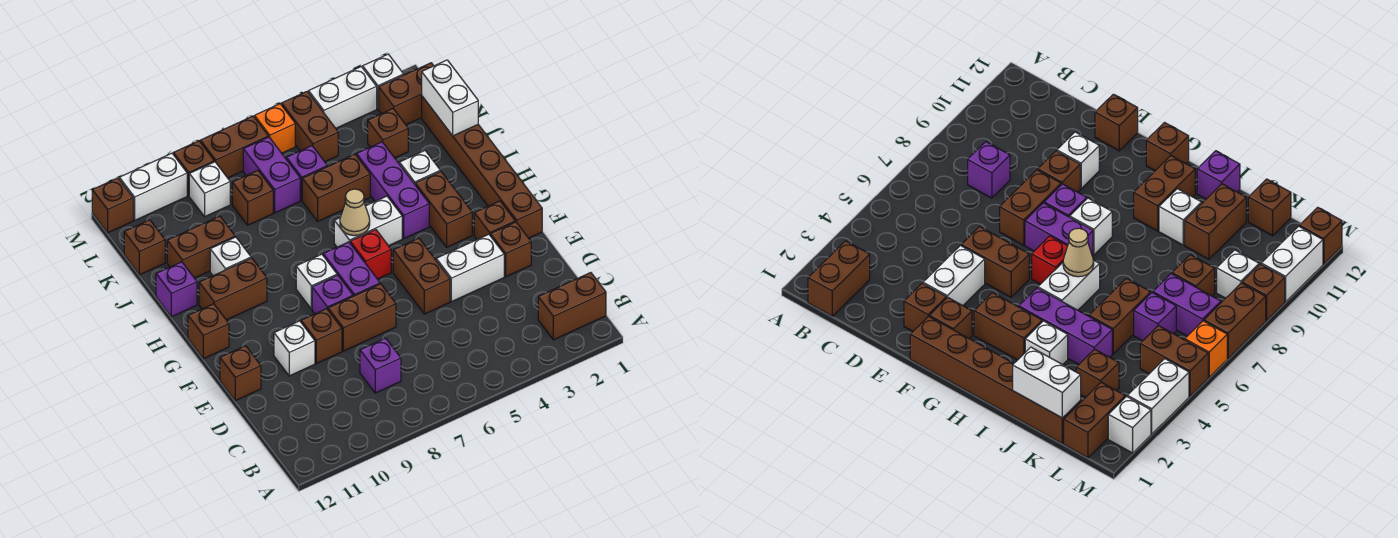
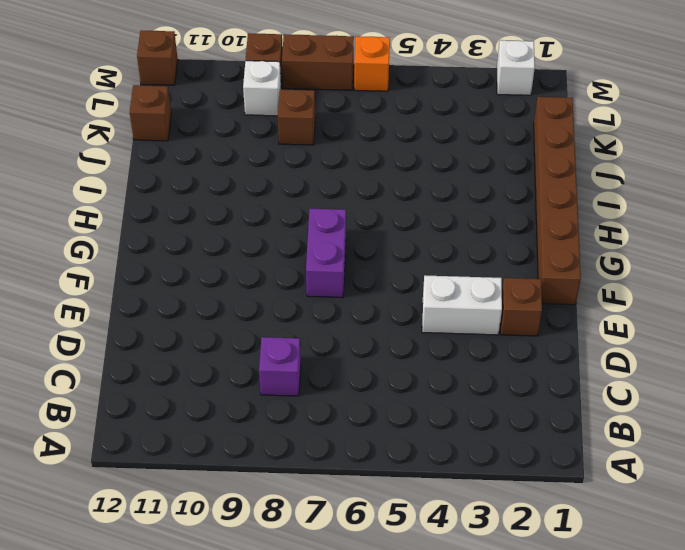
none -> brown 1x2 brick [538,273,606,340]
none -> brown 1x2 brick [393,238,450,314]
none -> brown 1x2 brick [328,284,396,351]
none -> brown 1x1 brick [301,309,342,364]

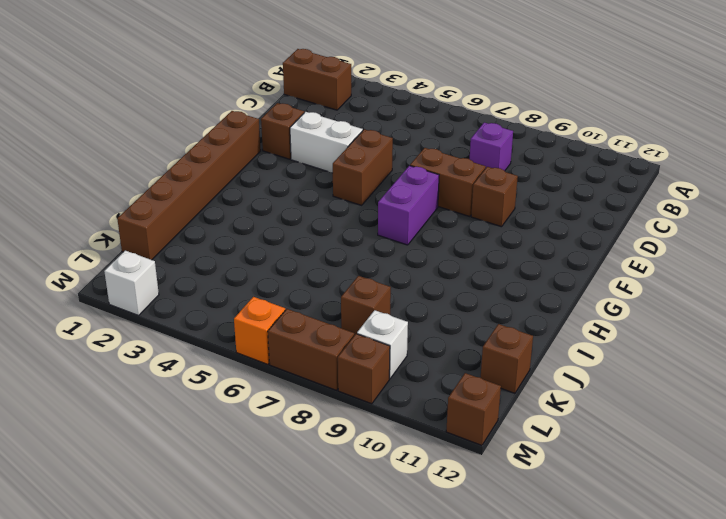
none -> white 1x1 brick [274,321,315,376]
none -> brown 1x1 brick [220,346,261,401]
none -> brown 1x1 brick [474,201,515,239]
none -> purple 1x1 brick [312,275,353,314]

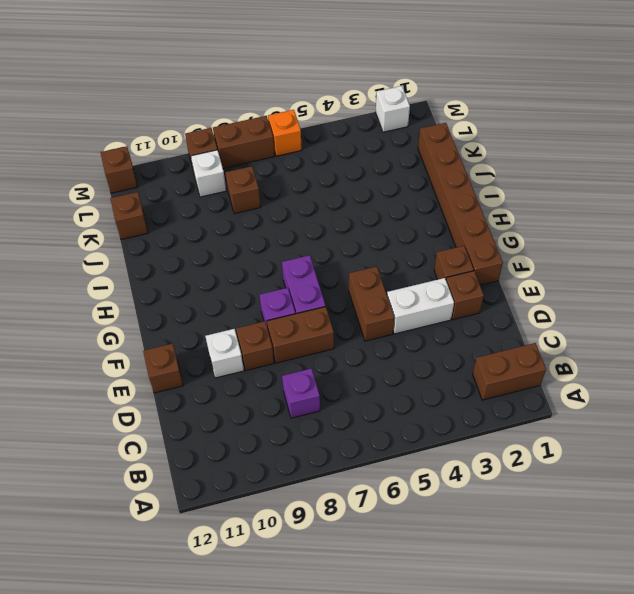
none -> brown 1x2 brick [415,171,472,247]
none -> red 1x1 brick [350,230,391,279]
none -> white 1x1 brick [296,254,337,309]
none -> brown 1x1 brick [188,304,229,359]

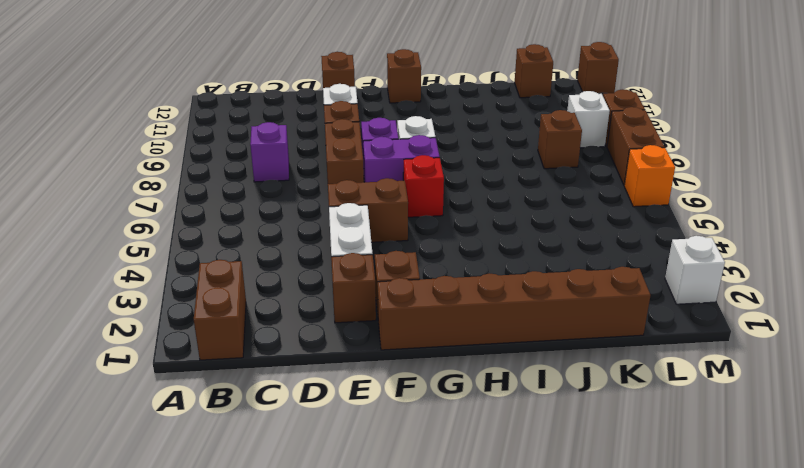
none -> brown 1x2 brick [415,171,472,247]
none -> purple 1x3 brick [356,142,429,238]
none -> white 1x2 brick [334,196,402,247]
none -> brown 1x2 brick [199,258,267,320]

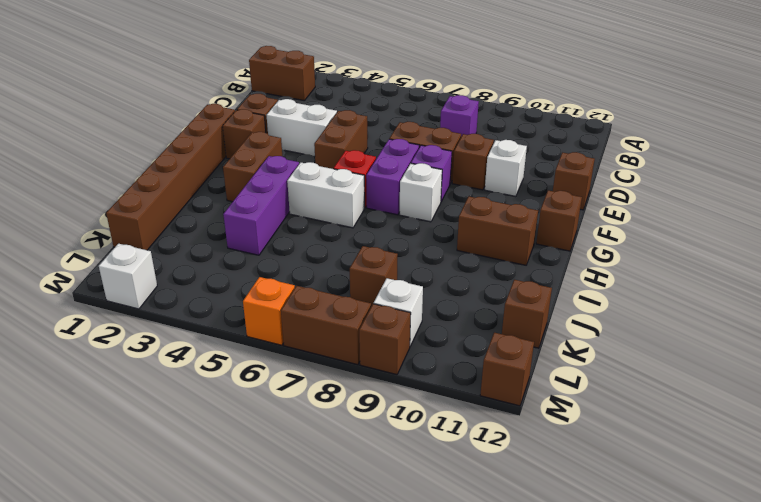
none -> white 1x1 brick [399,151,440,184]
none -> white 1x1 brick [210,237,251,276]
none -> purple 1x1 brick [156,262,197,317]
none -> brown 1x2 brick [302,154,370,221]

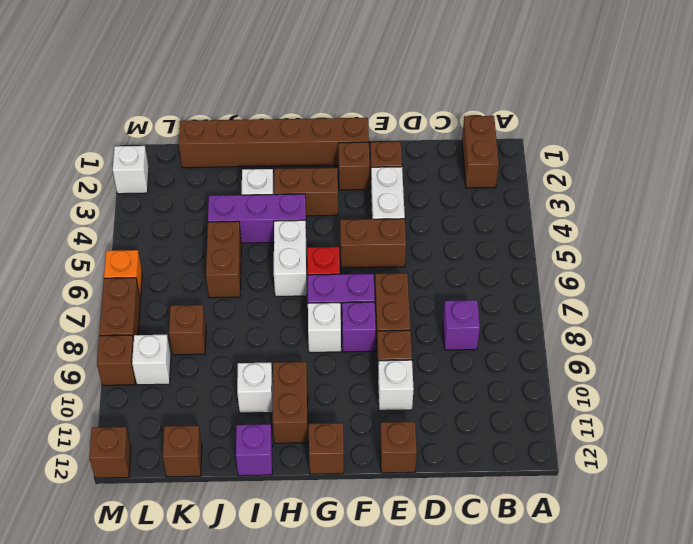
none -> brown 1x2 brick [167,216,235,278]
none -> brown 1x1 brick [368,109,408,158]
none -> purple 1x1 brick [286,146,327,200]
none -> purple 1x2 brick [243,137,300,213]

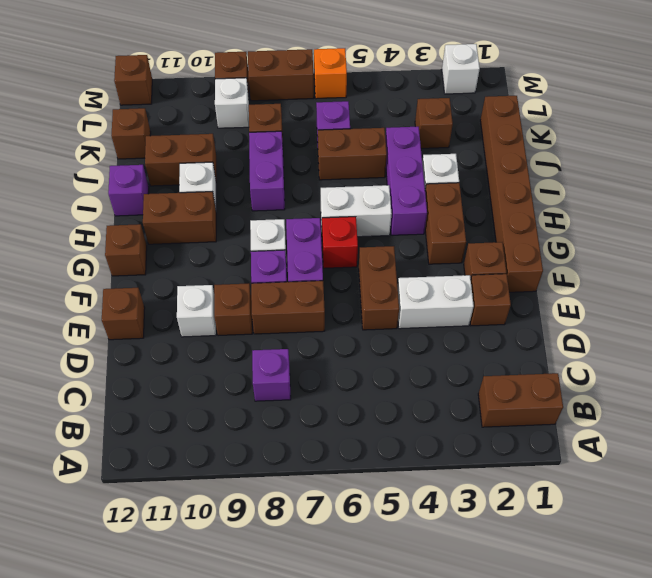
purple 1x2 brick [249,131,285,211] -> purple 1x2 brick moved to [243,137,300,213]
none -> brown 1x2 brick [379,63,434,124]
none -> brown 1x2 brick [282,92,338,162]
none -> white 1x2 brick [309,67,377,128]
none -> white 1x2 brick [119,153,187,220]

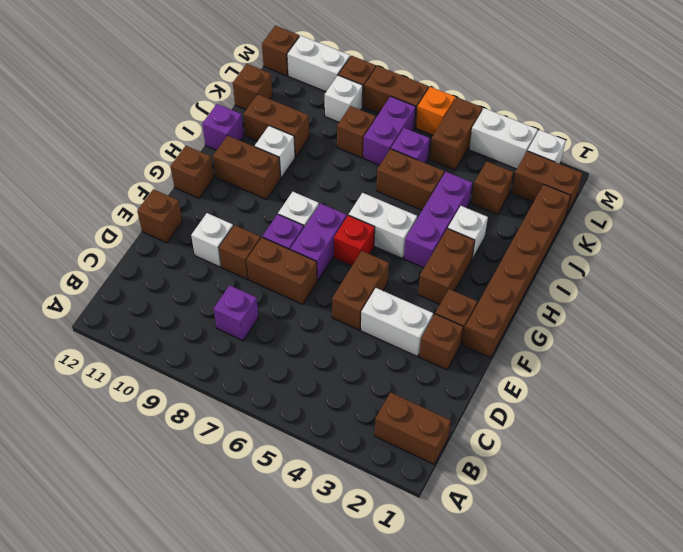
none -> tan 1x1 cone [340,189,370,236]
none -> white 1x2 brick [422,60,478,136]

